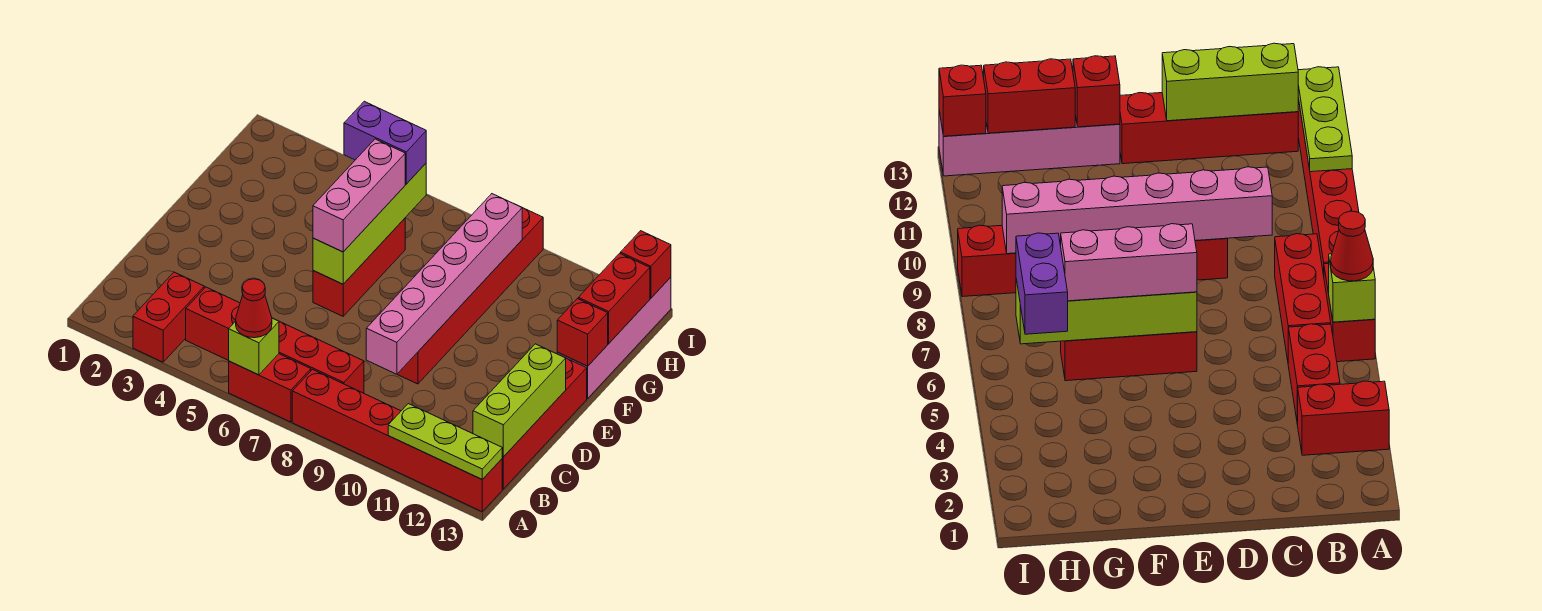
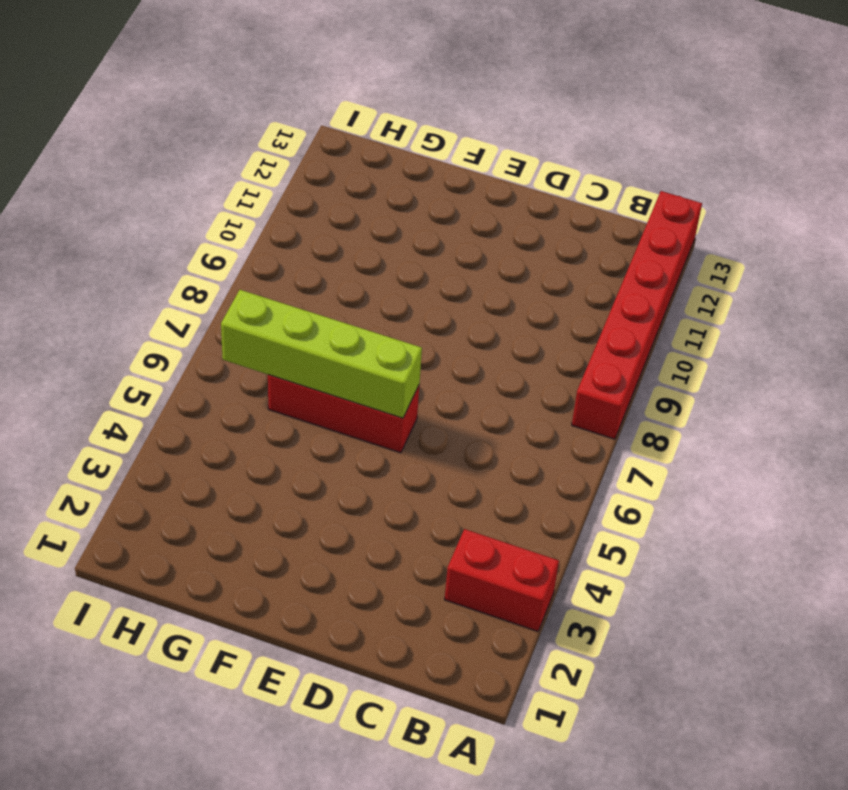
none -> red 1x2 brick [229,354,311,422]
none -> red 1x2 brick [186,287,240,361]
none -> red 1x3 brick [279,322,364,393]

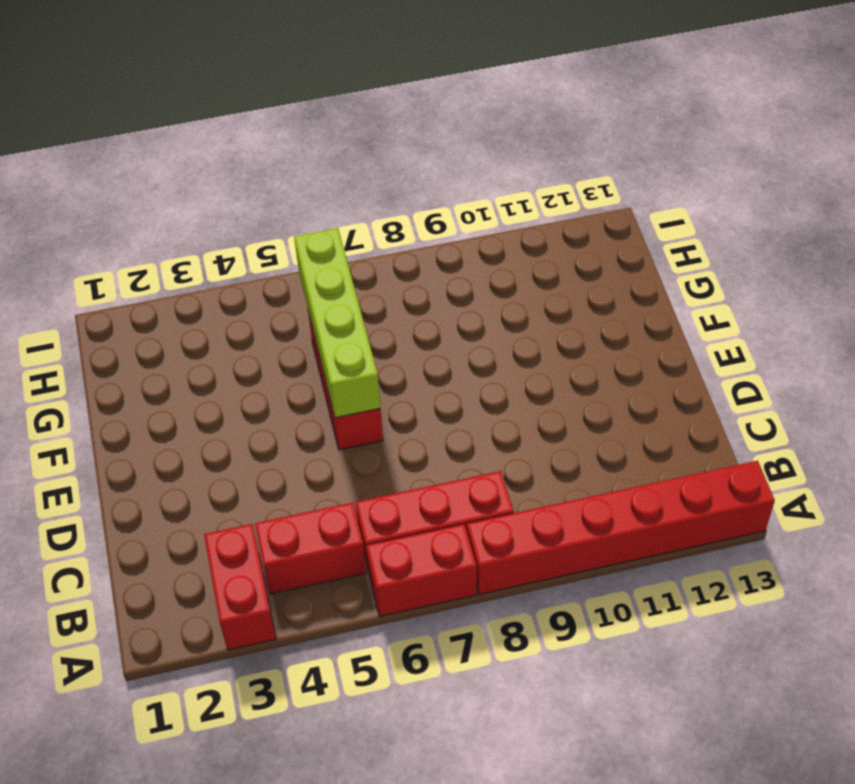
none -> red 1x4 brick [502,358,587,489]
none -> red 1x6 brick [397,208,543,384]
none -> pink 1x4 brick [557,277,671,398]

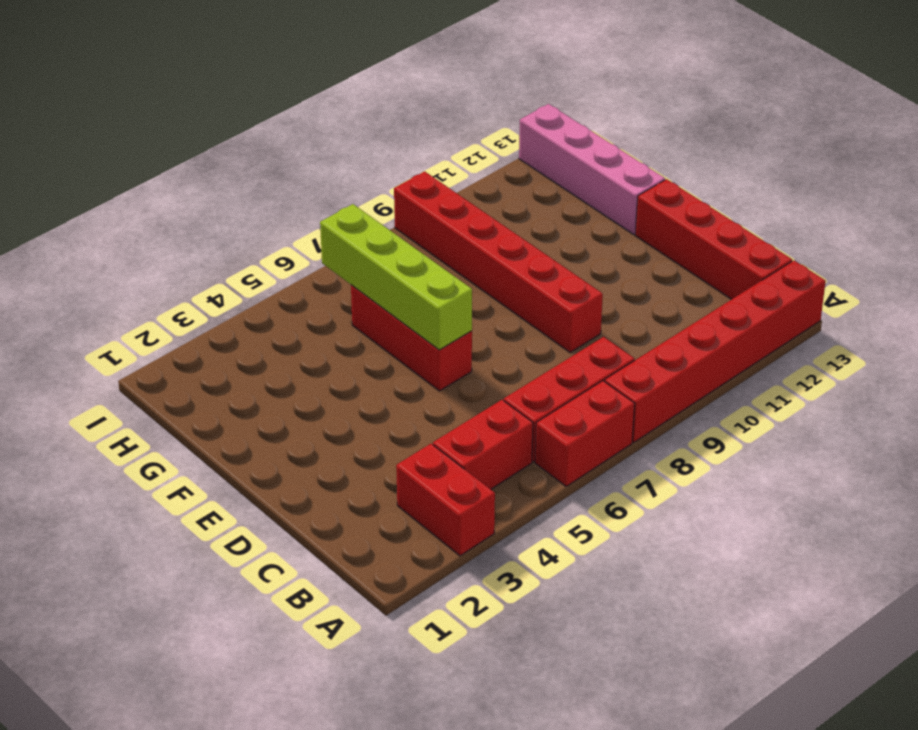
none -> lime 1x1 brick [229,318,279,375]
none -> lime 1x3 plate [388,404,502,479]
none -> lime 1x3 brick [473,344,566,457]

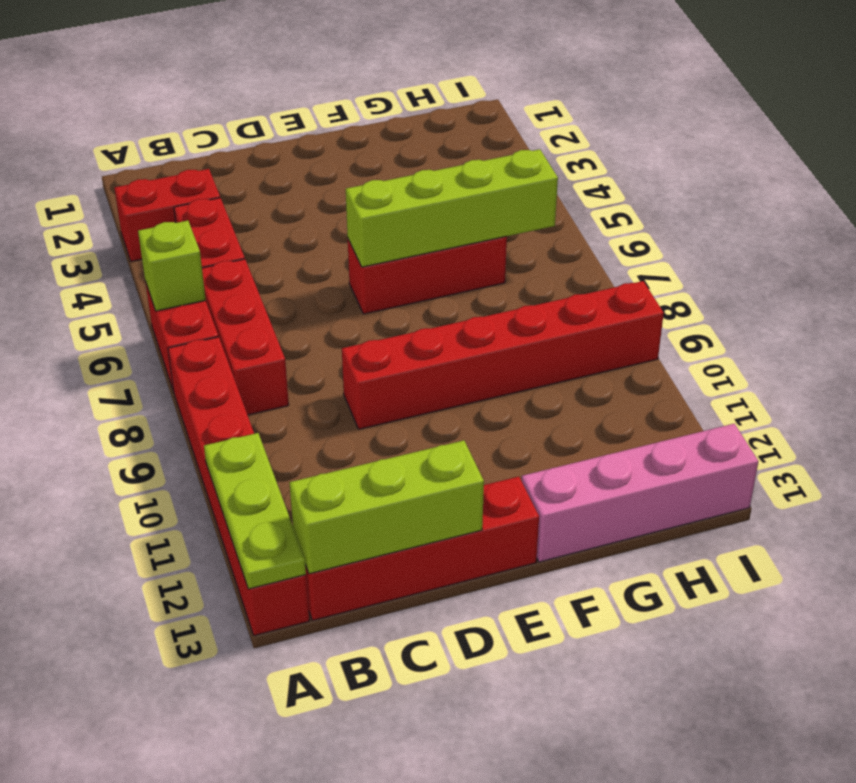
none -> pink 1x6 brick [366,194,522,374]
none -> red 1x1 brick [557,299,608,366]
none -> red 1x2 brick [578,253,650,343]

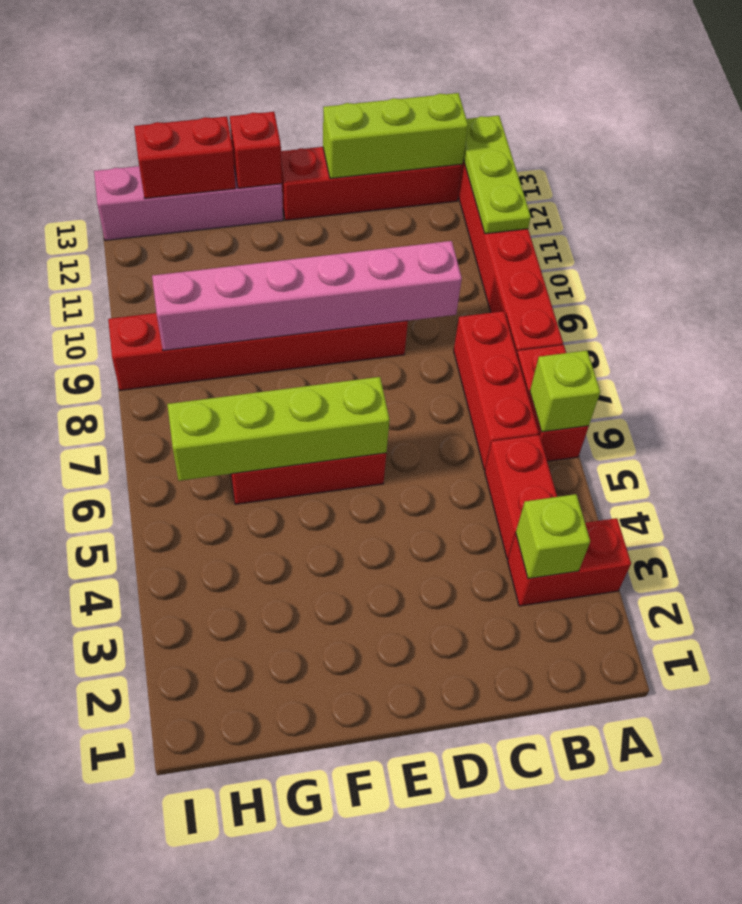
lime 1x1 brick [516,494,590,579] -> none
none -> red 1x1 brick [621,231,671,298]
none -> red 1x1 cone [236,279,272,338]
none -> pink 1x3 brick [313,139,405,252]

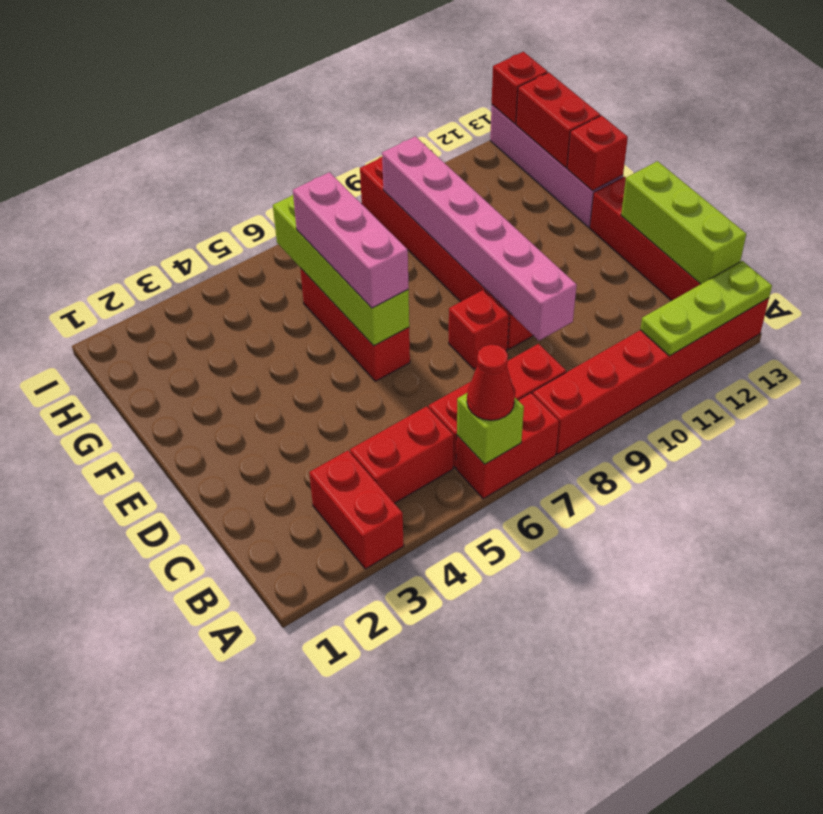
red 1x1 brick [449,290,509,369] -> none
none -> purple 1x2 brick [344,101,426,184]

